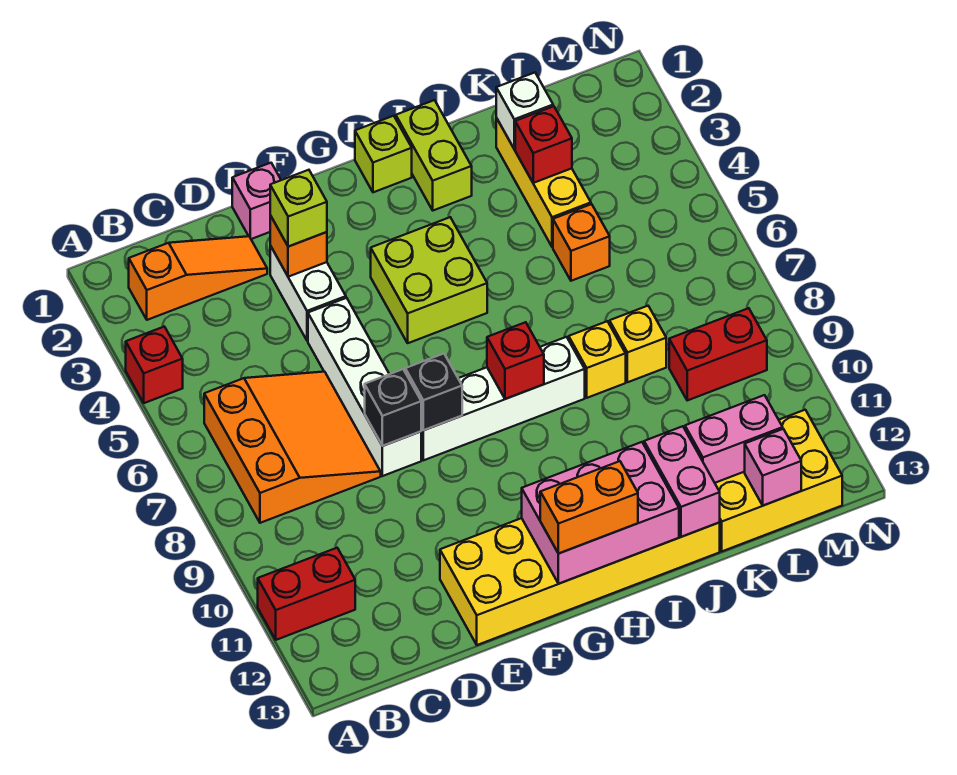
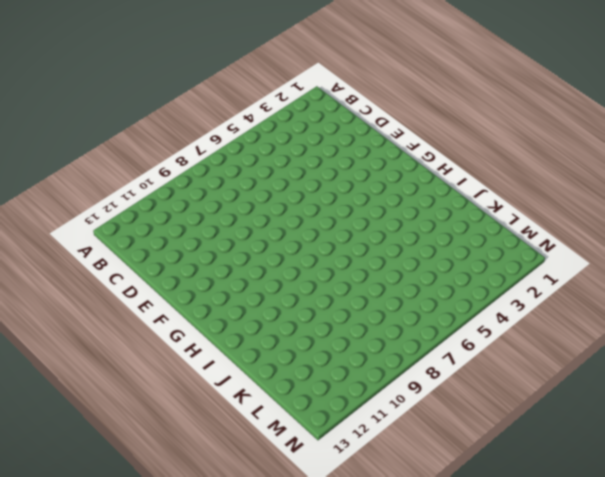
none -> red 1x1 brick [126,327,183,403]
none -> red 1x2 brick [258,548,355,640]
none -> orange 1x3 slope [129,236,267,320]
none -> orange 3x3 slope [204,372,381,523]

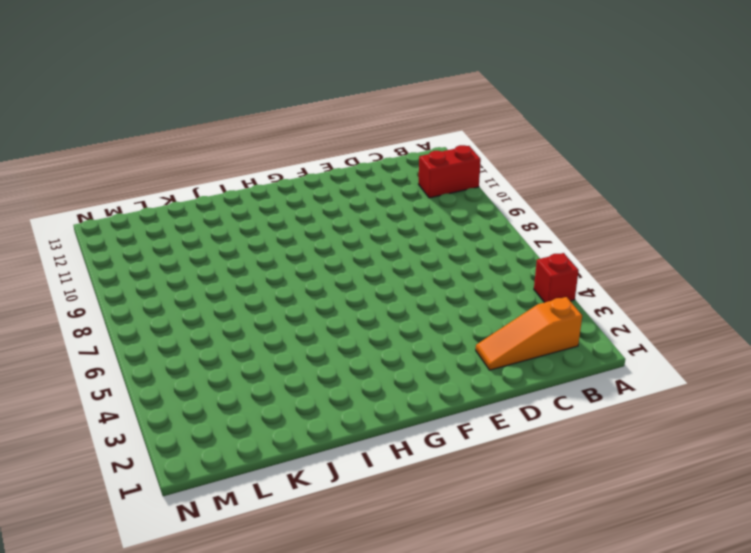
none -> orange 3x3 slope [204,372,381,523]
none -> pink 1x1 brick [232,163,281,239]
none -> white 1x2 brick [270,246,346,341]
none -> white 1x4 brick [308,298,421,476]

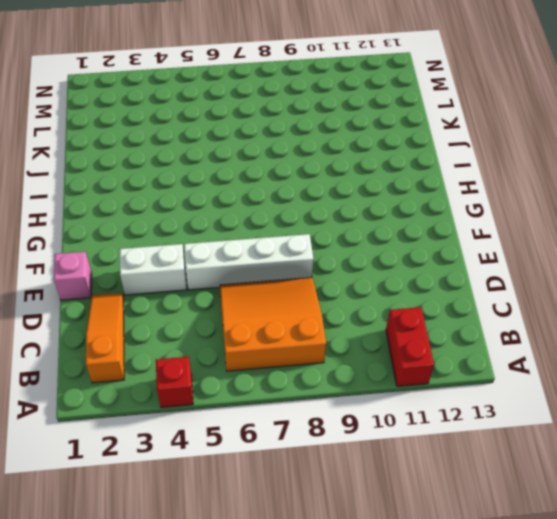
none -> yellow 2x6 brick [440,518,720,645]
none -> white 1x4 brick [421,337,585,460]
none -> lime 2x2 brick [371,217,487,343]
none -> lime 1x1 brick [355,116,412,192]

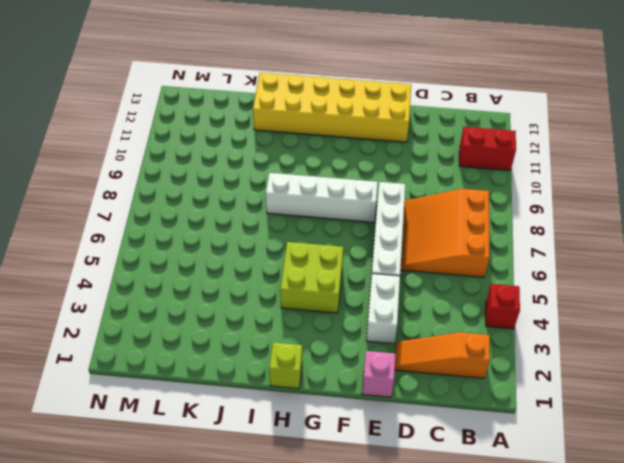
none -> lime 1x2 brick [396,100,472,210]
none -> yellow 1x1 brick [569,321,626,398]
none -> yellow 1x3 brick [496,118,591,247]
none -> orange 1x1 brick [553,204,610,281]

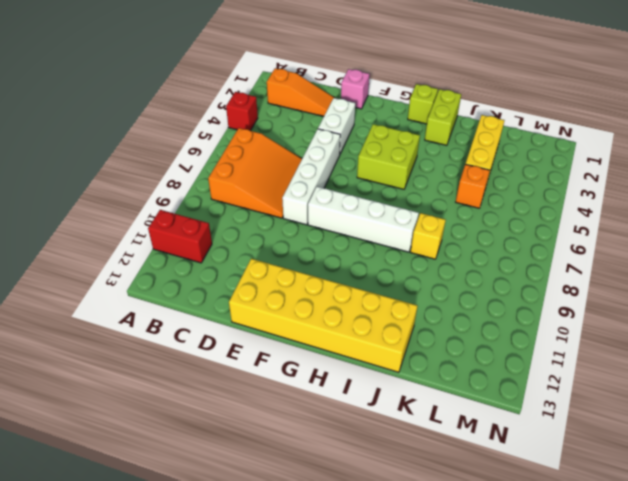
none -> yellow 1x1 brick [610,306,666,382]
none -> yellow 2x3 brick [715,410,842,551]
none -> red 1x2 brick [669,308,767,400]
none -> orange 1x1 brick [270,216,327,277]

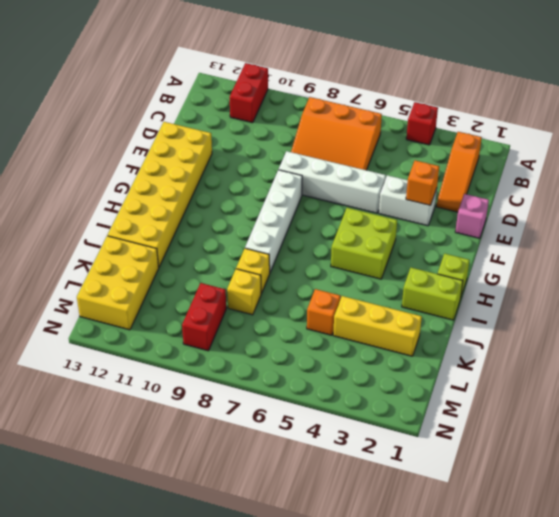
none -> black 1x1 brick [365,369,422,446]
none -> black 1x1 brick [405,354,462,430]
none -> pink 2x3 brick [522,442,679,584]
none -> red 1x1 brick [487,322,544,399]

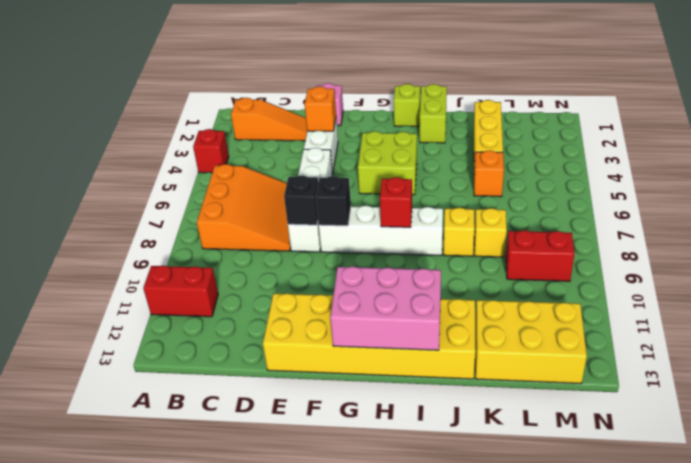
none -> pink 1x2 brick [644,426,720,537]
none -> white 1x1 brick [496,73,553,149]
none -> red 1x1 brick [515,106,572,183]
none -> pink 1x2 brick [685,395,783,483]

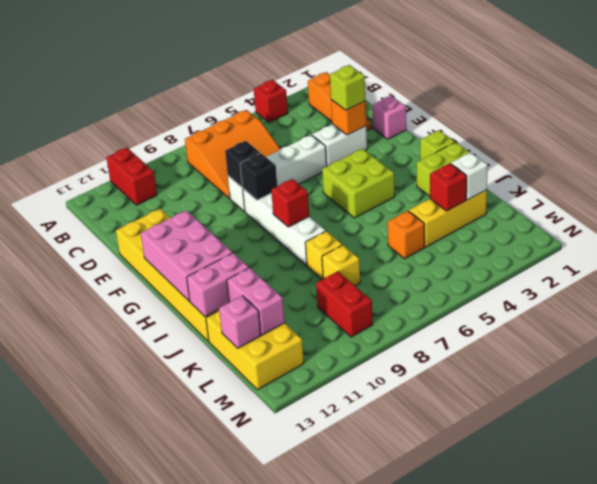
none -> orange 1x2 brick [540,461,638,554]

